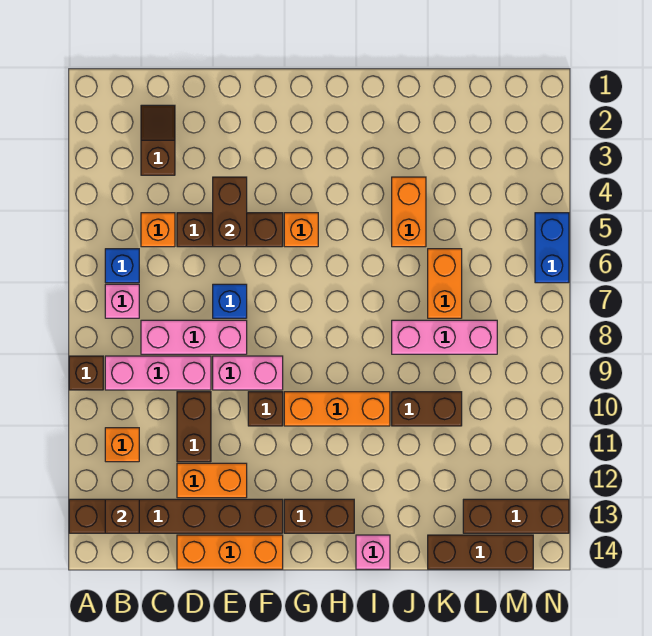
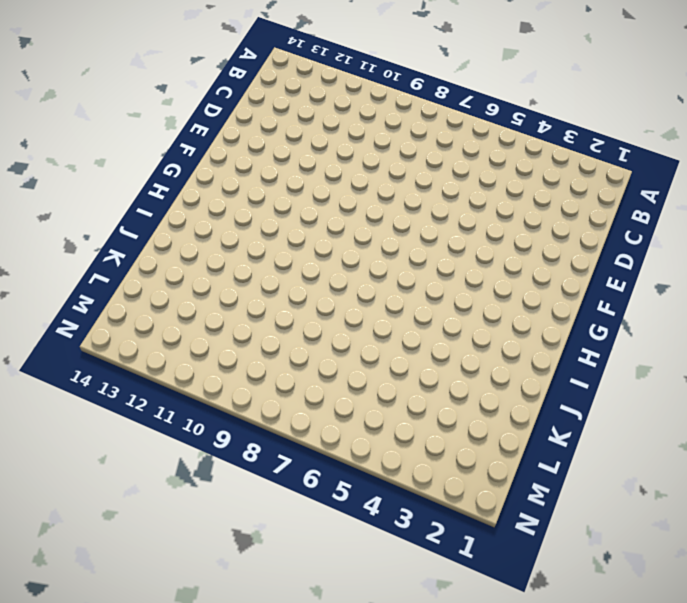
none -> brown 1x1 brick [69,356,103,390]
none -> brown 1x6 brick [69,499,283,533]
none -> blue 1x1 brick [105,249,139,283]

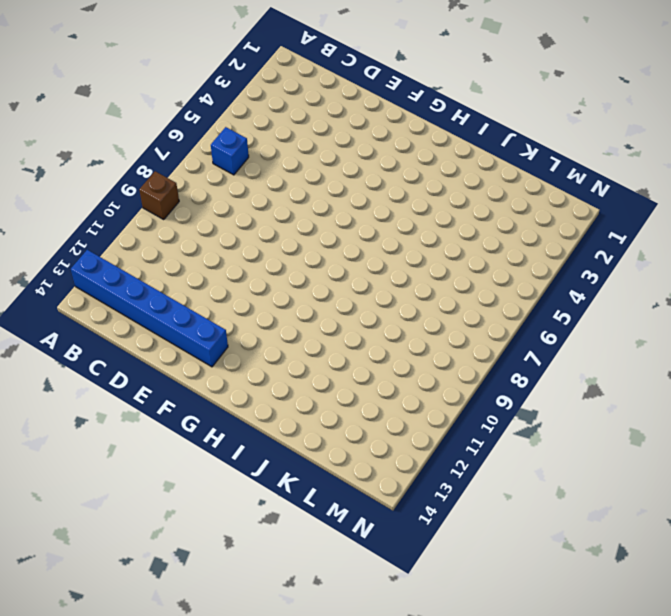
blue 1x6 brick [71,250,228,367] -> brown 1x6 brick [69,499,283,533]
none -> pink 1x1 brick [105,284,139,318]
none -> pink 1x3 brick [105,356,211,390]
none -> orange 1x1 brick [105,428,139,462]

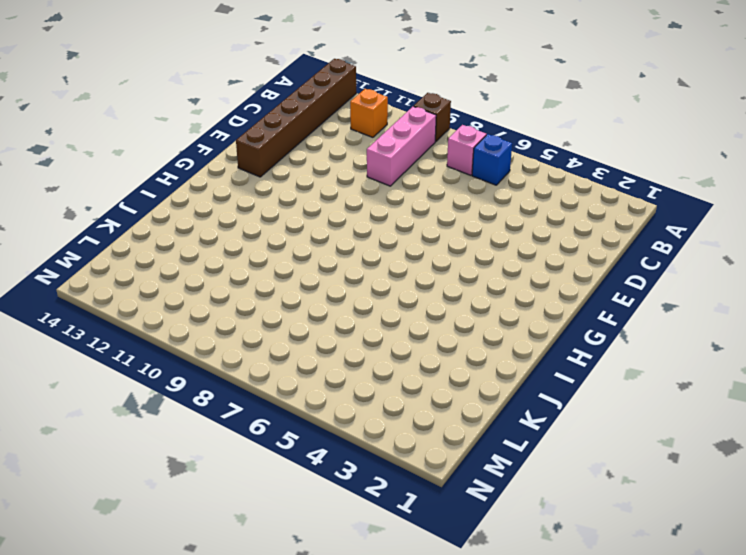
none -> brown 1x2 slope [141,105,175,175]
none -> orange 1x1 brick [141,213,175,247]
none -> pink 1x3 brick [141,320,247,354]

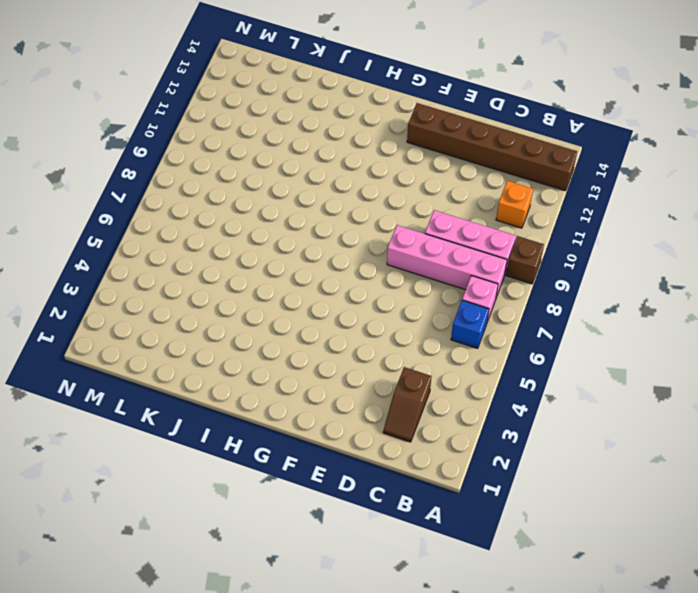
pink 1x4 brick [387,225,507,298] -> pink 1x3 brick [141,320,247,354]
none -> orange 1x1 brick [141,213,175,247]
none -> brown 1x3 brick [177,213,283,247]
none -> brown 1x2 brick [177,392,211,462]

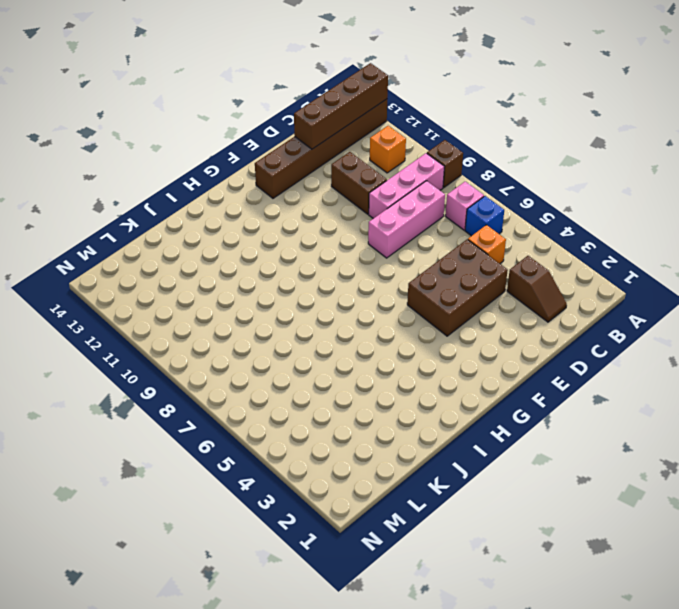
brown 1x4 brick [294,63,388,149] -> brown 1x1 brick [105,499,139,533]
brown 2x3 brick [407,240,508,336] -> brown 1x3 brick [177,213,283,247]
none -> orange 1x2 brick [177,463,247,498]
none -> orange 1x3 brick [177,535,283,569]
none -> blue 1x1 brick [213,284,247,318]

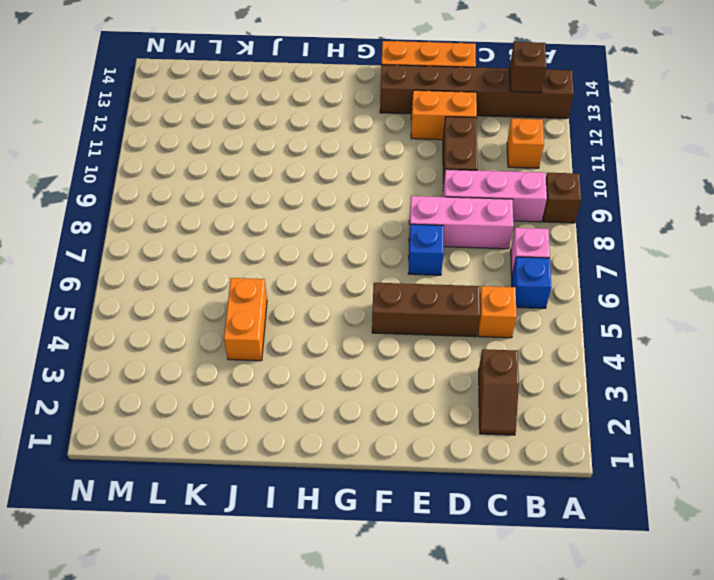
none -> pink 1x2 brick [213,356,283,390]
none -> brown 1x1 brick [248,392,283,426]
none -> orange 1x1 brick [284,213,318,247]

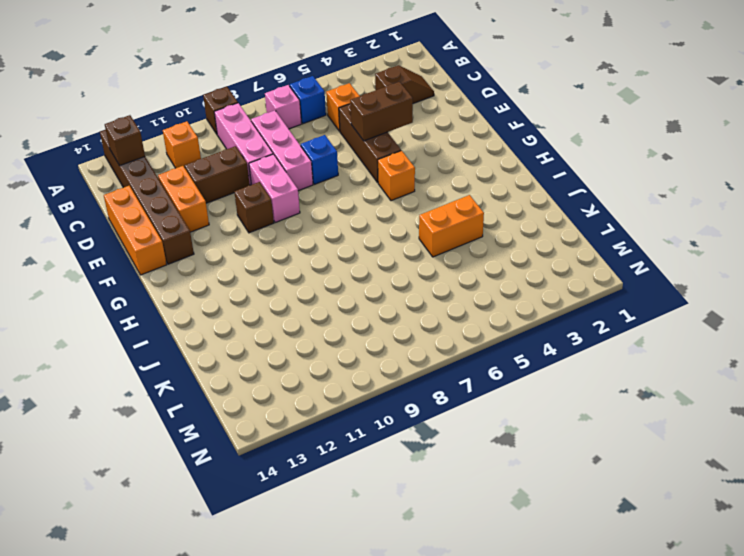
none -> orange 1x3 brick [284,392,390,426]
none -> brown 1x2 brick [284,499,354,533]
none -> pink 1x1 brick [356,535,390,569]

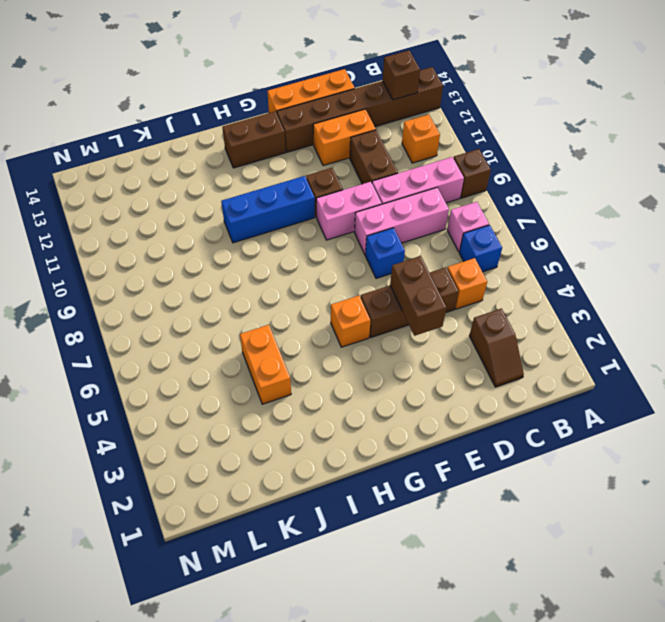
blue 1x3 brick [221,176,315,243] -> orange 1x3 brick [284,392,390,426]
none -> pink 1x1 brick [356,535,390,569]
none -> pink 1x3 brick [392,320,497,354]
none -> brown 1x2 brick [392,392,462,426]

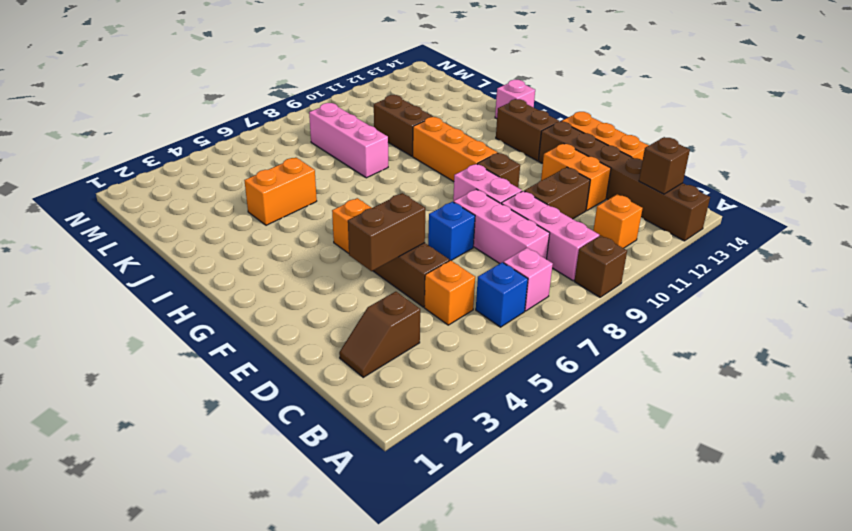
none -> orange 1x2 brick [428,249,462,318]
none -> brown 1x3 brick [428,535,533,569]
none -> brown 1x3 brick [463,499,569,533]

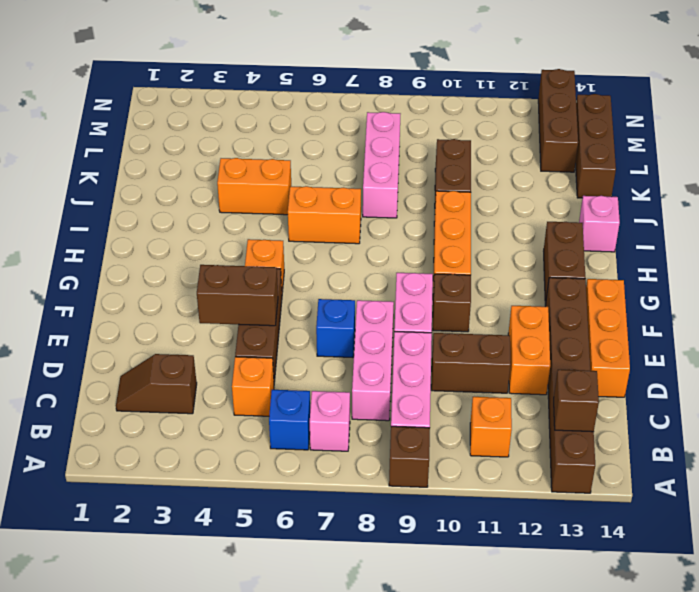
orange 1x2 brick [288,186,361,244] -> orange 1x2 brick moved to [428,249,462,318]
none -> blue 1x2 brick [535,213,569,283]

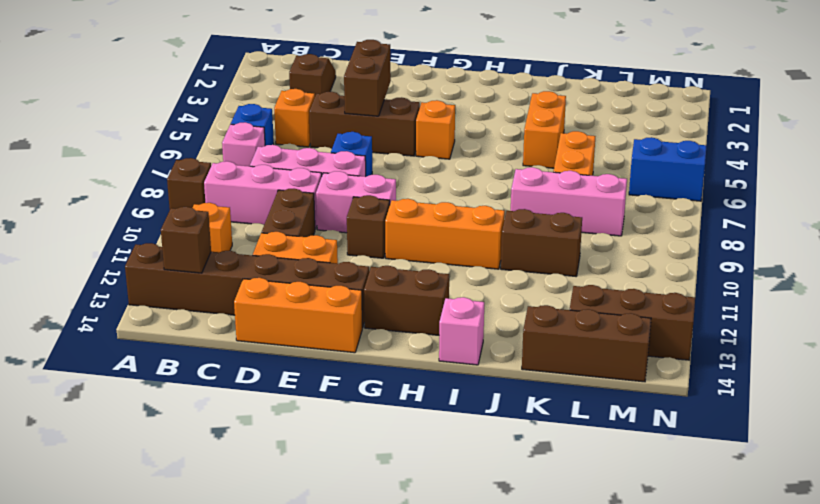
blue 1x2 brick [629,137,707,201] -> blue 1x2 brick turned to [535,213,569,283]

